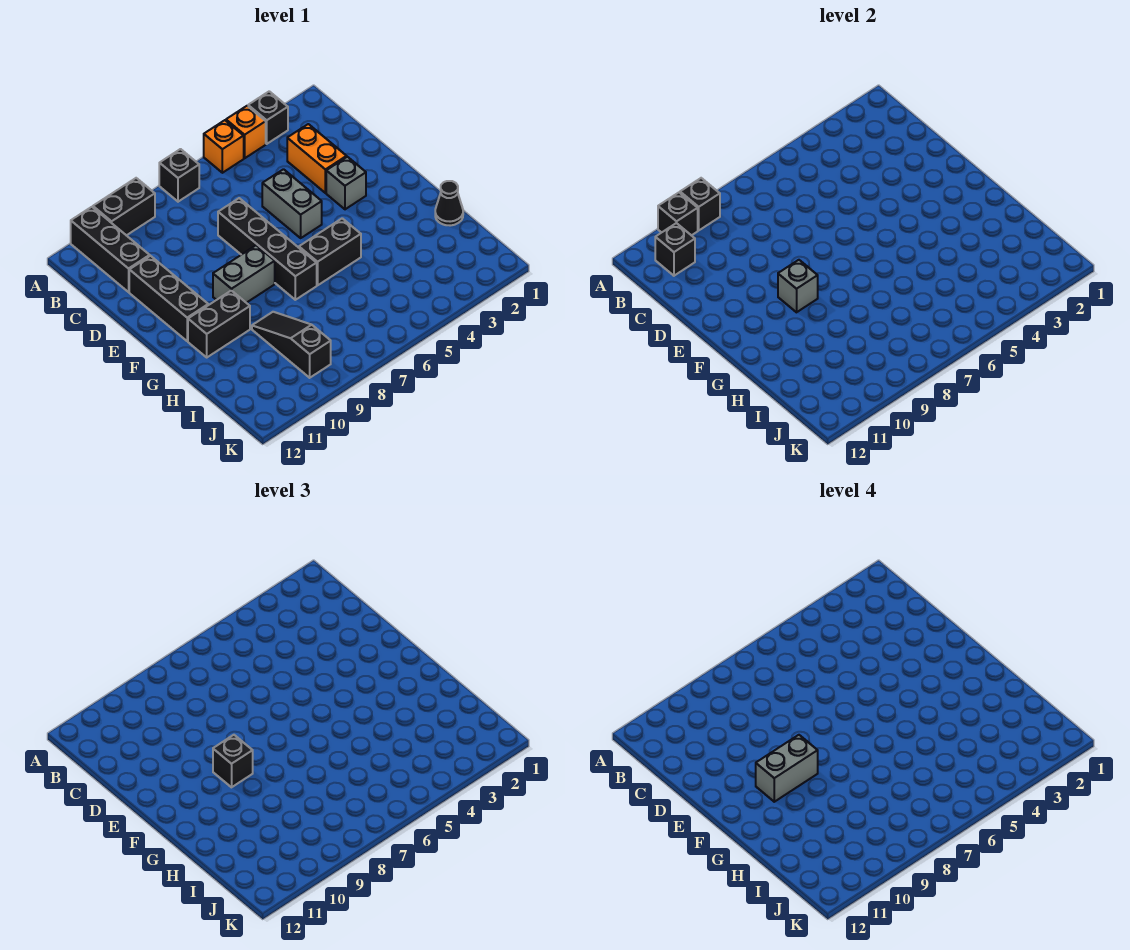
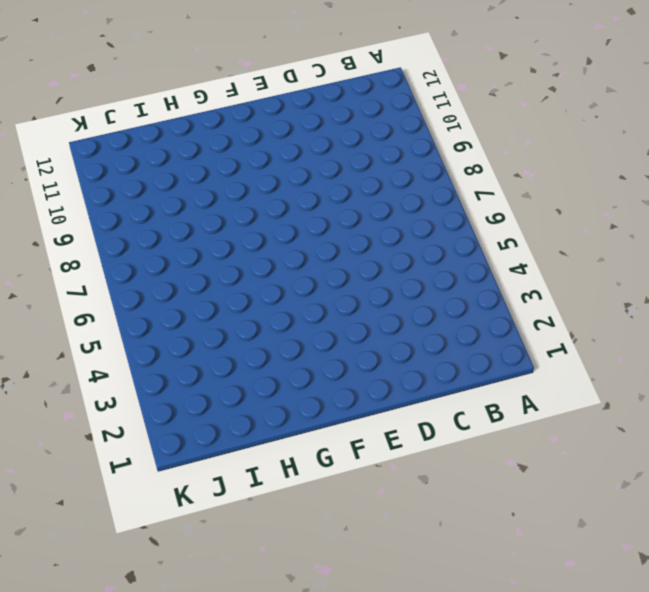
none -> black 1x1 brick [248,91,288,144]
none -> orange 1x1 brick [226,106,266,158]
none -> orange 1x1 brick [204,120,244,173]

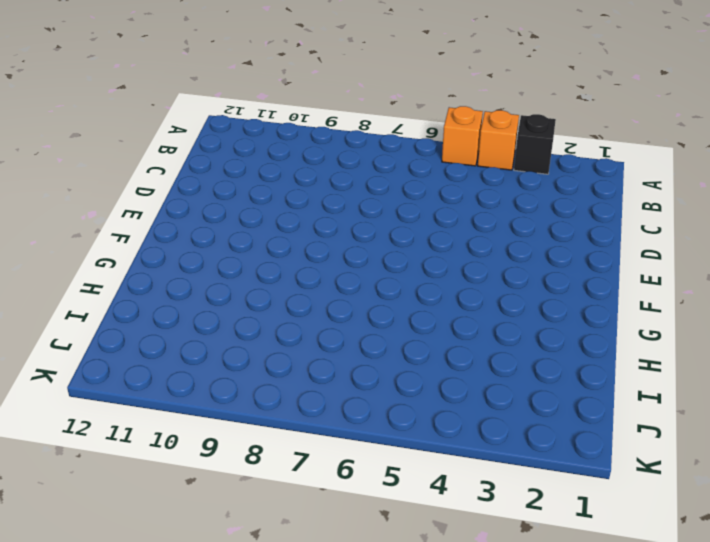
none -> black 1x1 brick [159,149,199,202]
none -> black 1x2 brick [93,178,155,235]
none -> black 1x3 brick [71,207,150,292]

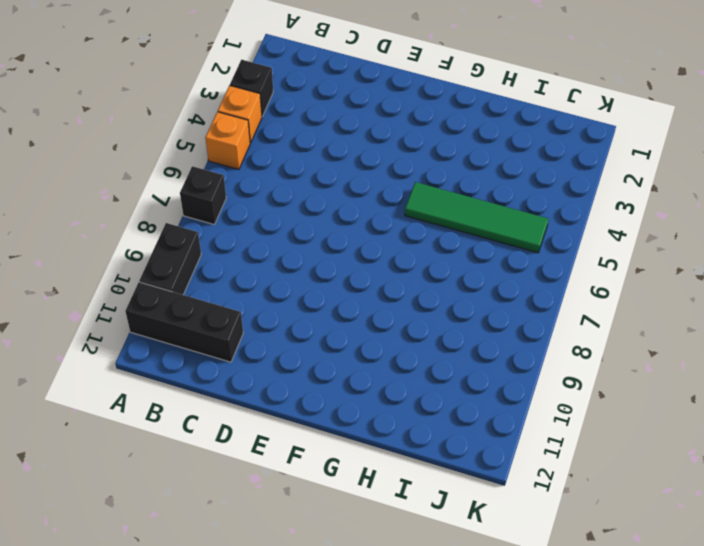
green 1x4 tile [405,182,548,253] -> black 1x2 brick [299,218,361,285]
none -> orange 1x2 brick [287,124,347,193]
none -> grey 1x2 brick [262,169,322,238]
none -> black 1x4 brick [218,198,317,300]

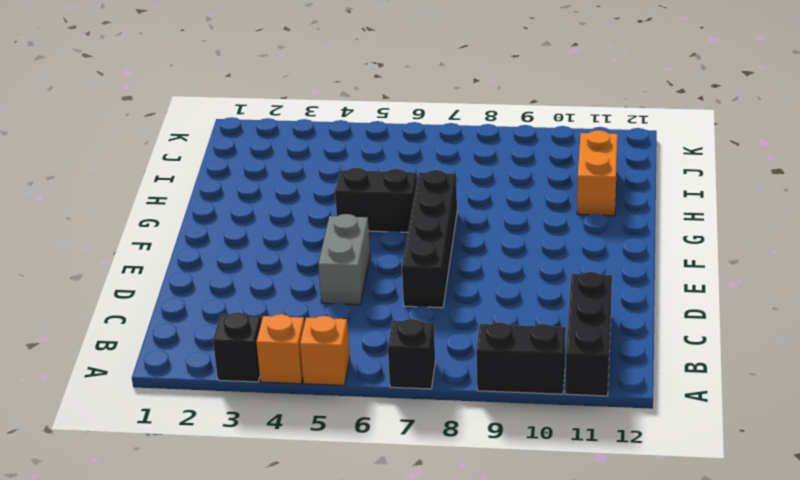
orange 1x2 brick [577,130,618,216] -> orange 1x2 brick moved to [287,124,347,193]
none -> black 1x3 brick [129,256,208,341]
none -> grey 1x1 brick [326,157,366,209]
none -> grey 1x2 brick [213,245,275,303]

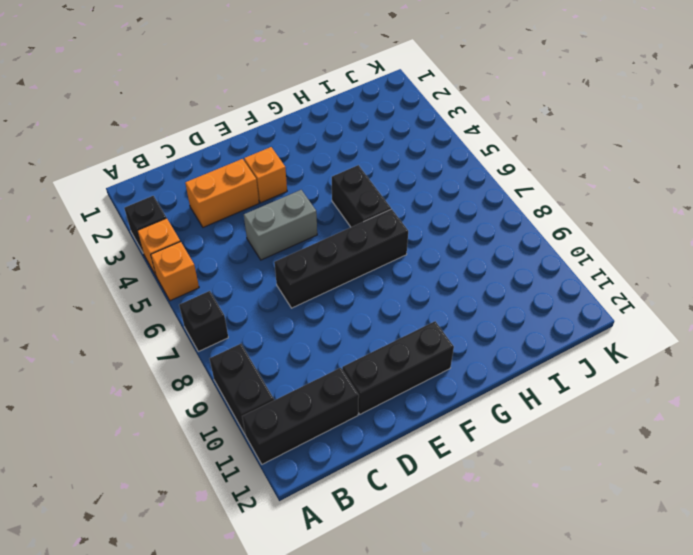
orange 1x1 brick [244,147,287,203] -> grey 1x1 brick [326,157,366,209]
none -> grey 1x2 brick [213,245,275,303]
none -> black 1x2 brick [188,290,250,357]
none -> black 1x1 cone [435,181,463,226]

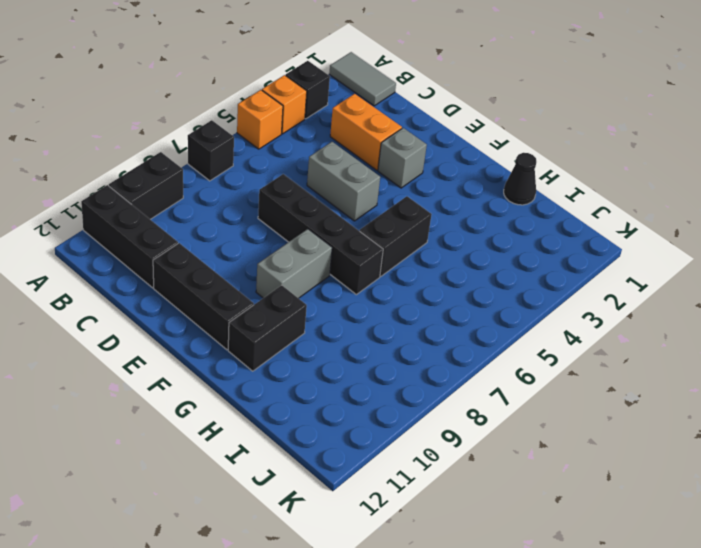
grey 1x2 tile [329,52,396,106] -> none
none -> black 1x3 slope [252,312,331,378]
none -> black 1x1 brick [680,178,720,230]
none -> black 1x1 brick [658,193,698,235]

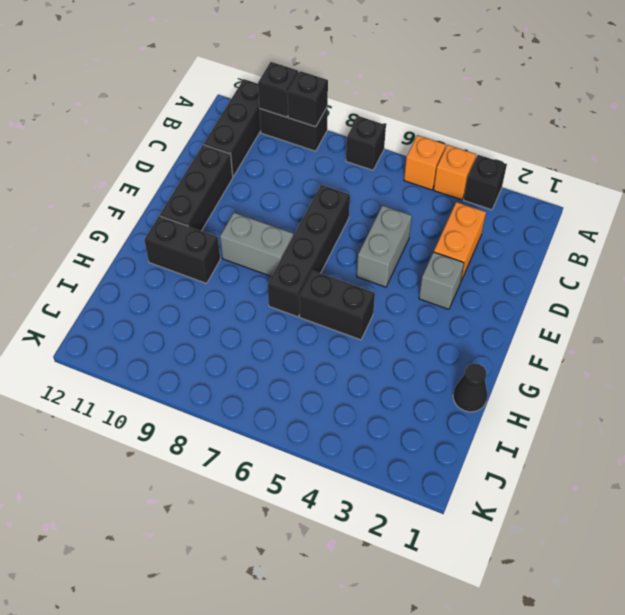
none -> black 1x3 slope [252,312,331,378]
none -> black 1x1 brick [655,223,695,276]
none -> grey 1x1 brick [778,260,818,312]

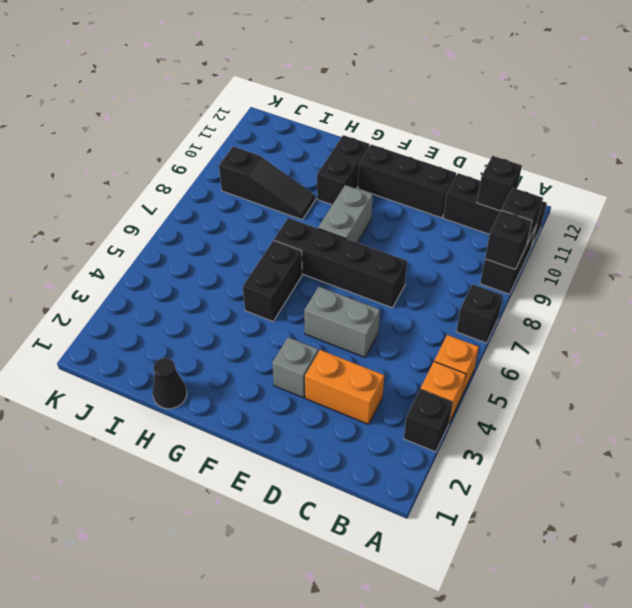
none -> grey 1x1 brick [778,260,818,312]
none -> black 1x1 brick [213,735,253,787]
none -> grey 1x2 brick [756,735,818,802]

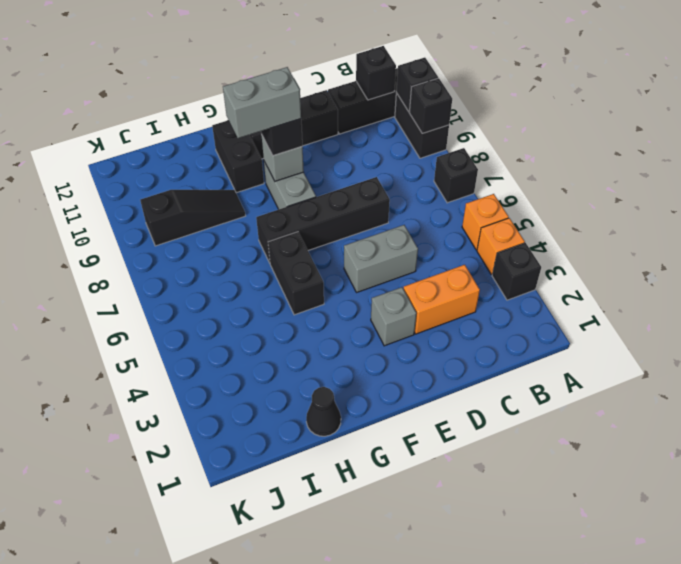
grey 1x2 brick [223,67,301,138] -> grey 1x2 brick turned to [756,735,818,802]

